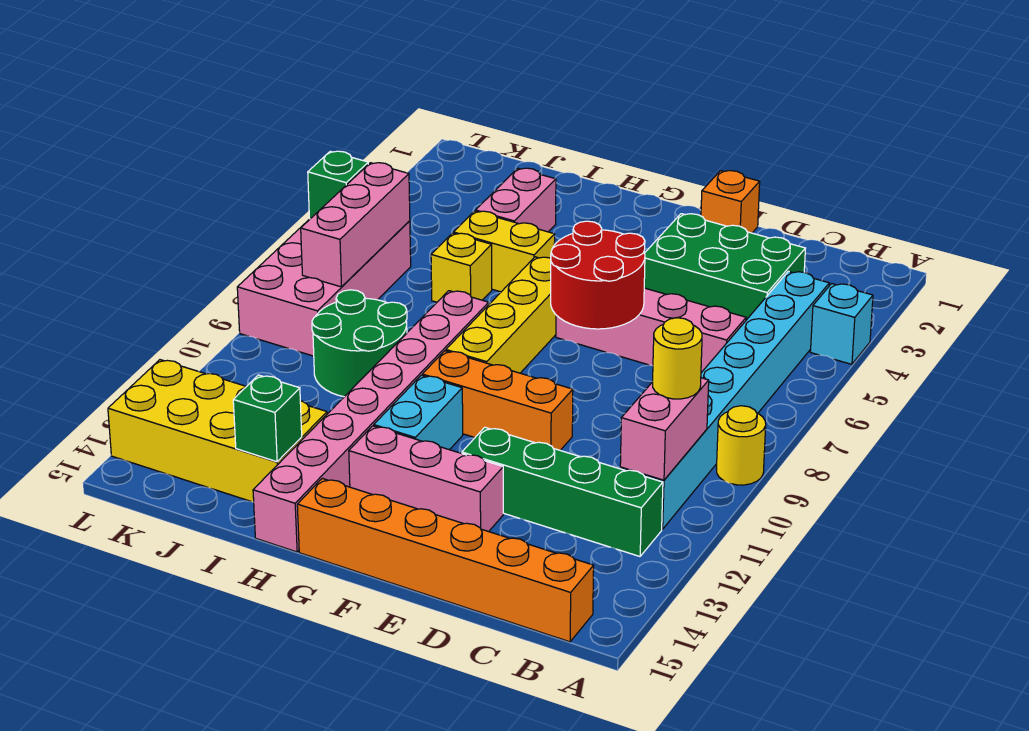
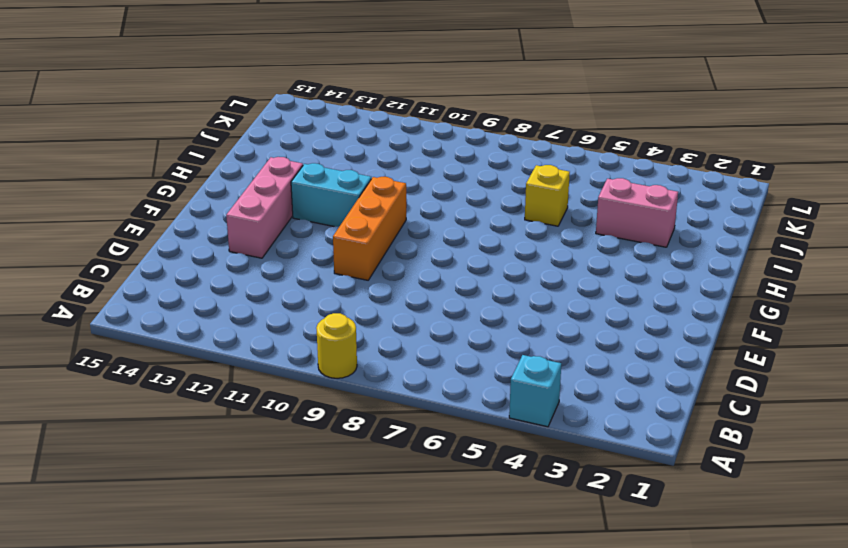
none -> cyan 1x8 brick [620,271,829,529]
none -> green 1x4 brick [462,427,663,556]
none -> orange 1x6 brick [297,478,594,642]

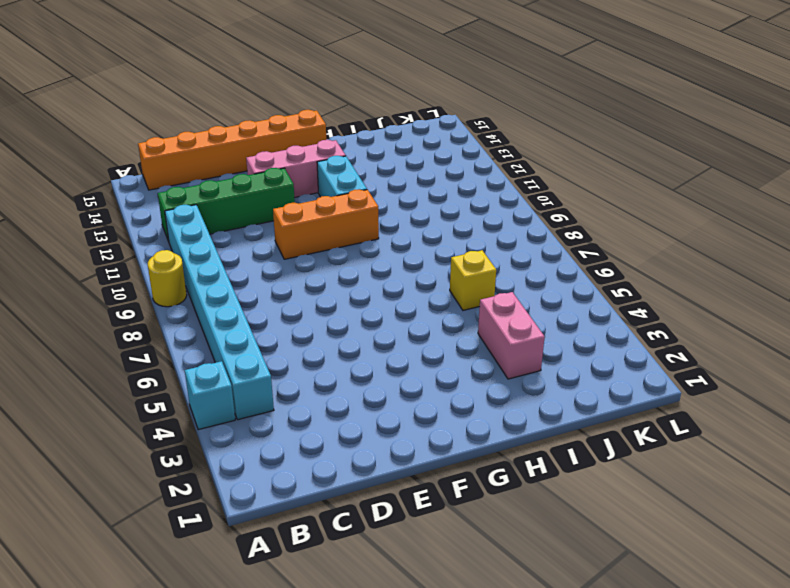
none -> green 2x3 brick [644,214,805,320]
none -> pink 1x4 brick [556,288,746,373]
none -> orange 1x1 brick [701,171,760,233]

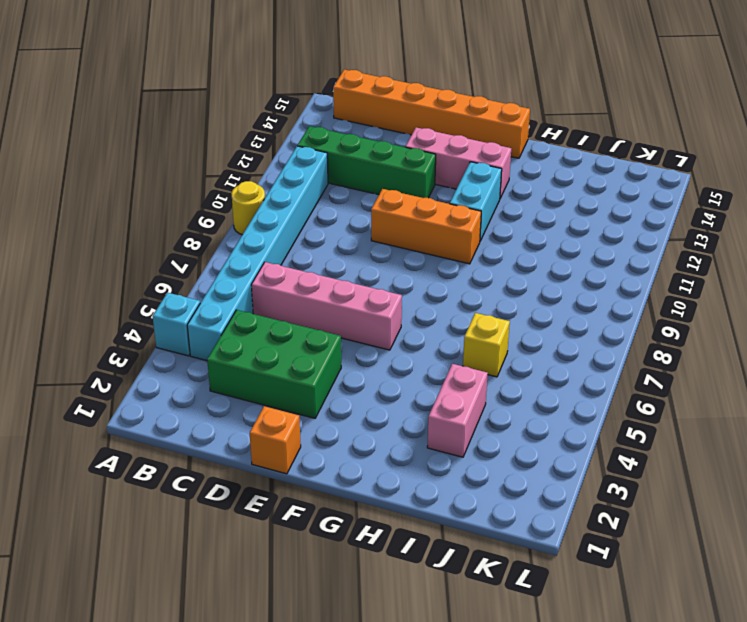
none -> yellow 1x4 brick [446,257,556,373]
none -> yellow 1x2 brick [454,211,555,292]
none -> pink 1x8 brick [253,291,489,552]

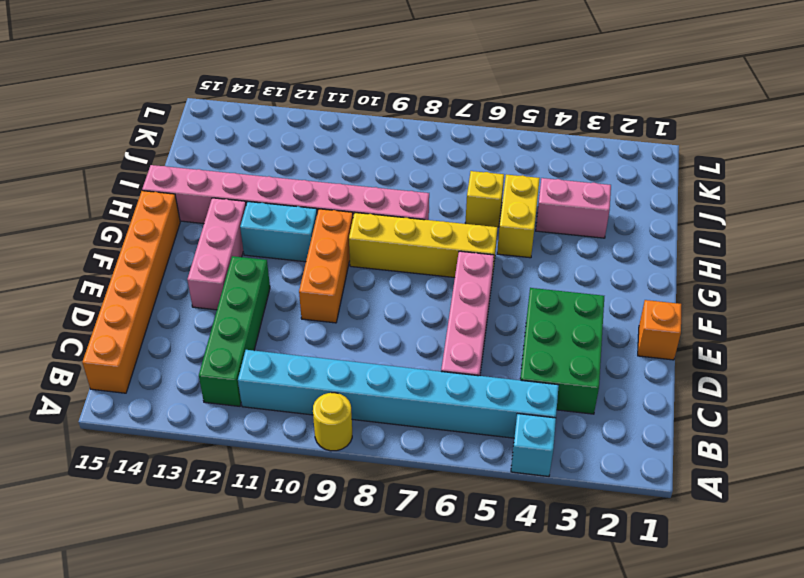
none -> green 2x2 round brick [312,290,407,397]
none -> yellow 2x4 brick [108,360,327,502]
none -> pink 2x4 brick [237,219,411,356]

